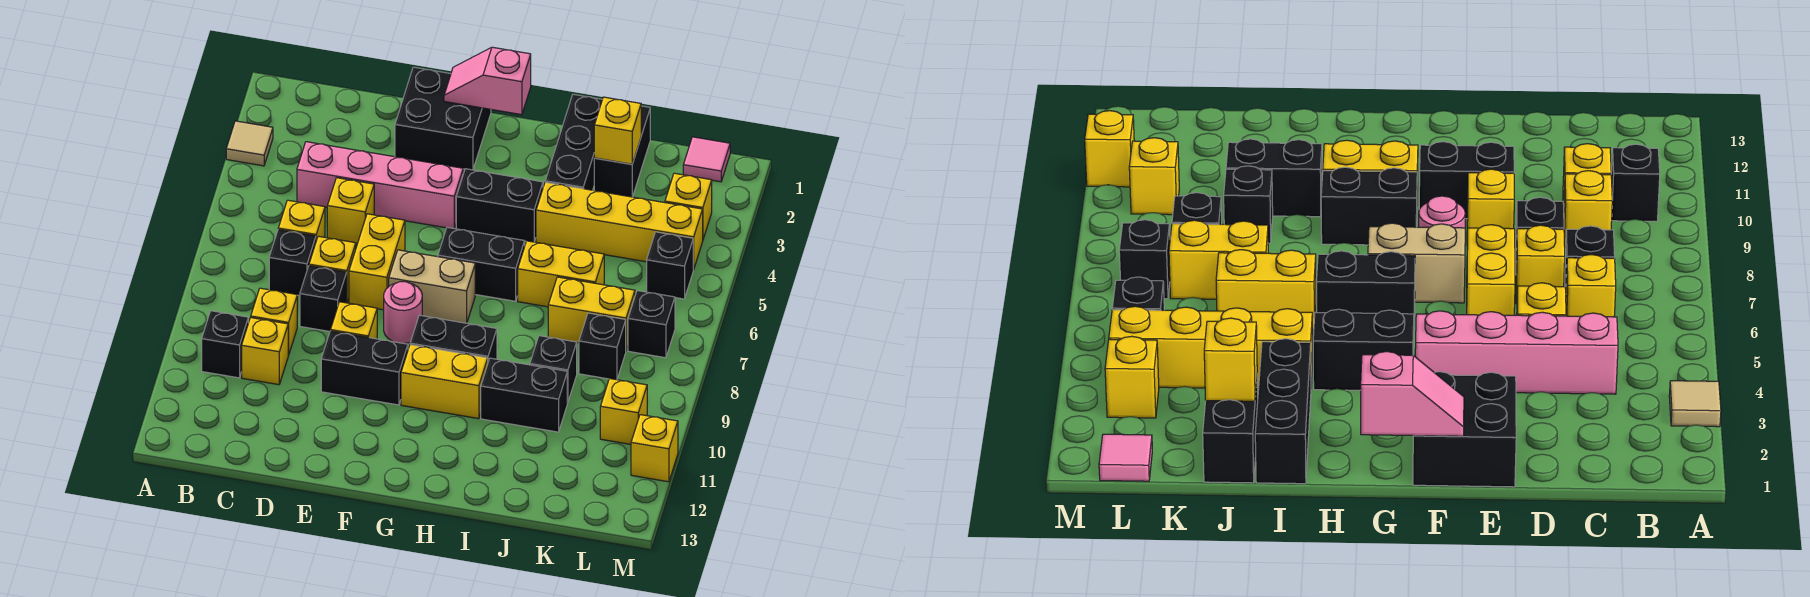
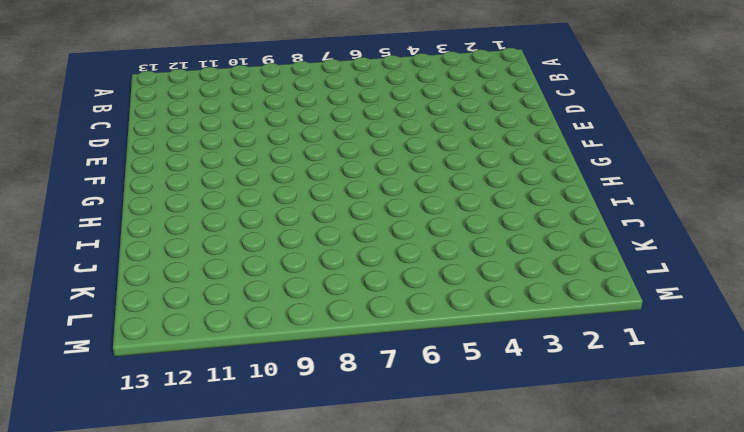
none -> tan 1x1 tile [226,121,273,166]
none -> black 1x1 brick [202,311,248,378]
none -> pink 1x4 brick [297,142,463,228]
none -> yellow 1x1 brick [278,200,325,240]

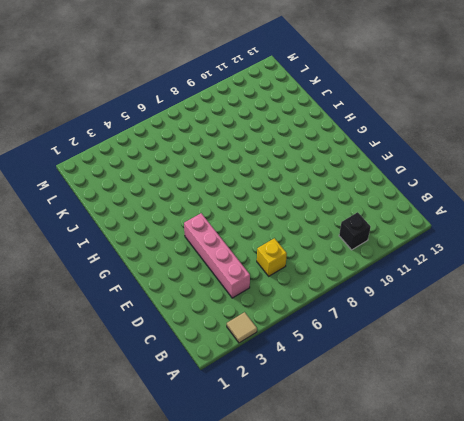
none -> black 1x1 brick [269,230,316,296]
none -> yellow 1x1 brick [251,288,297,355]
none -> yellow 1x1 brick [242,318,288,385]
none -> yellow 1x1 brick [327,178,374,244]

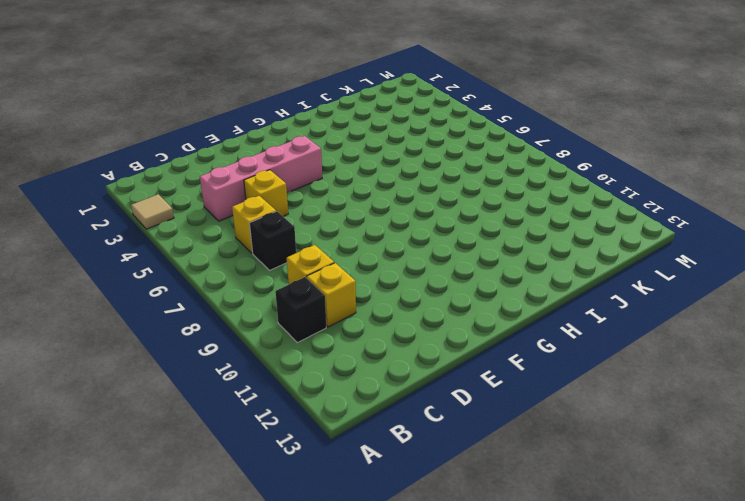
none -> yellow 1x1 brick [309,236,356,302]
none -> black 1x1 brick [300,266,347,332]
none -> black 2x2 brick [395,67,491,170]
none -> yellow 1x2 brick [349,214,405,310]

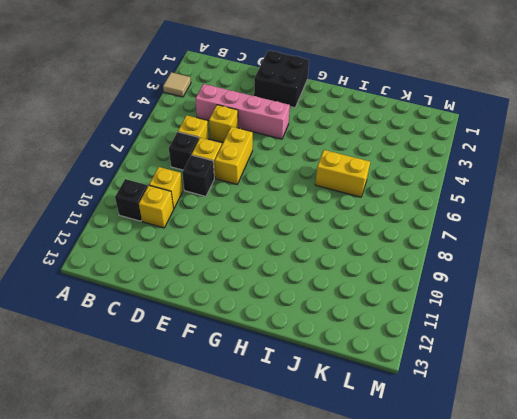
none -> yellow 1x1 brick [331,302,377,339]
none -> black 1x2 brick [321,331,408,405]
none -> tan 1x2 brick [389,250,475,323]
none -> pink 1x1 round brick [384,282,422,344]

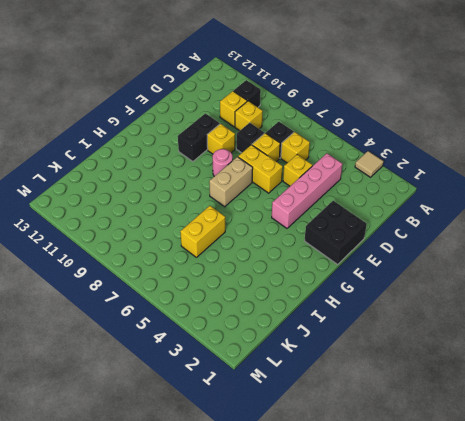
none -> black 1x2 brick [456,169,543,242]
none -> black 1x2 brick [438,227,525,301]
none -> black 1x2 brick [410,315,497,362]
none -> yellow 1x2 brick [401,345,488,419]

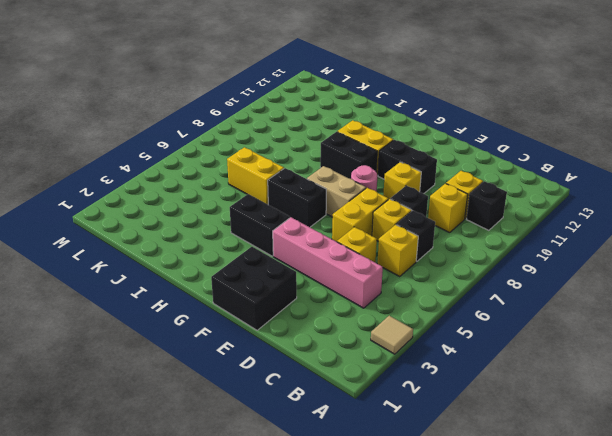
none -> black 1x3 brick [545,94,602,190]
none -> yellow 1x4 brick [536,182,703,269]
none -> black 1x2 brick [481,358,567,432]
none -> black 1x2 brick [594,106,650,197]

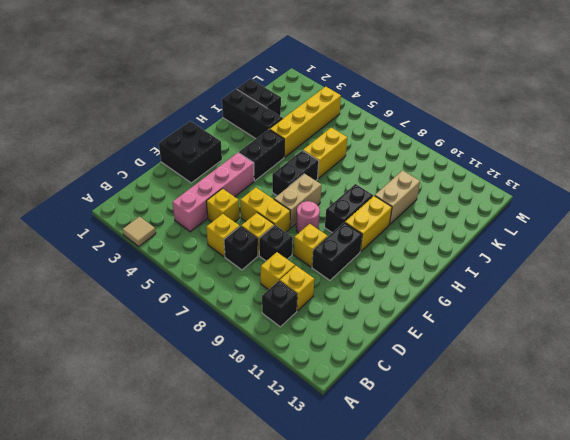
tan 1x2 brick [375,171,420,225] -> black 1x2 brick [481,358,567,432]
none -> yellow 1x2 brick [548,277,635,350]
none -> black 1x1 brick [530,336,577,403]
none -> black 1x1 brick [579,313,626,380]
none -> pink 1x1 tile [683,137,730,182]

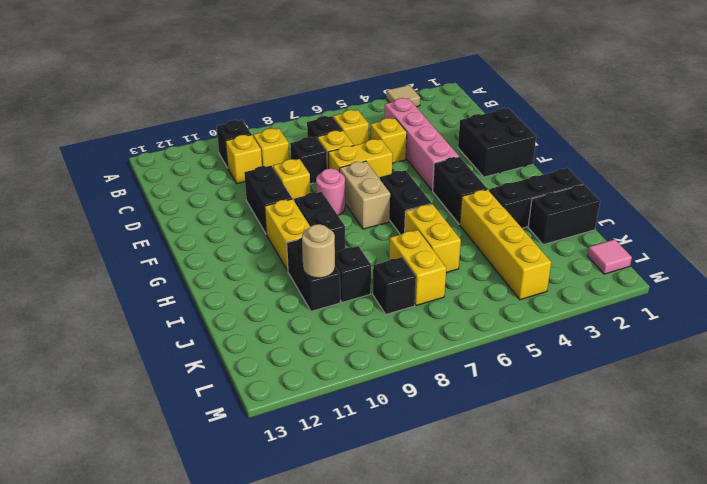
tan 1x1 round brick [302,224,335,278] -> none
none -> yellow 1x1 brick [665,173,712,239]
none -> black 1x1 brick [647,232,694,299]
none -> black 1x1 brick [628,291,675,358]
none -> yellow 1x1 brick [600,379,647,444]

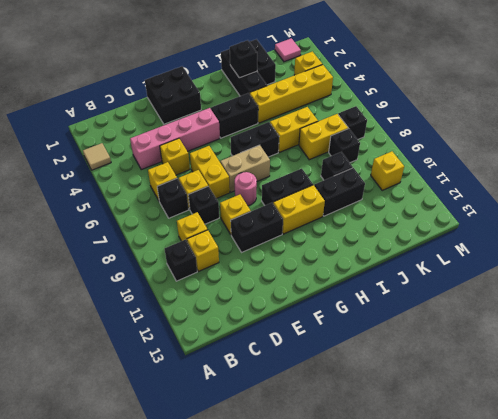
black 1x1 brick [230,40,257,78] -> black 1x1 brick moved to [647,232,694,299]
none -> yellow 1x1 brick [631,415,678,482]
none -> pink 1x2 slope [444,47,531,115]
none -> yellow 1x1 brick [594,97,641,164]

